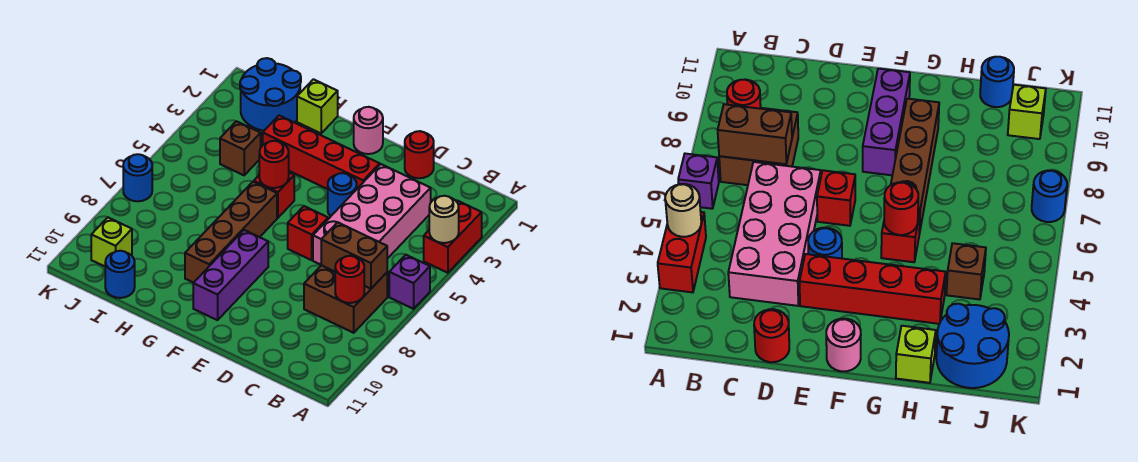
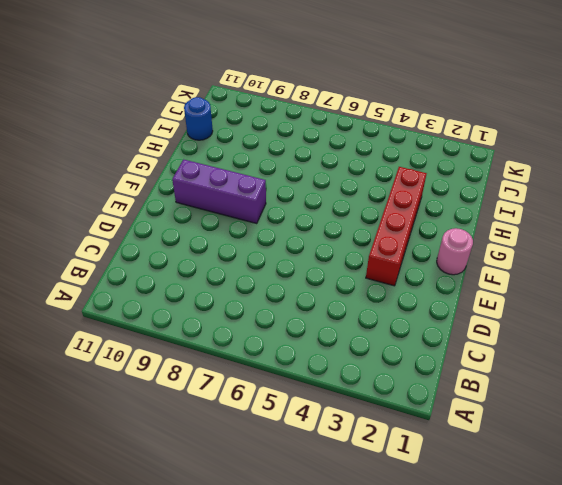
none -> red 1x2 brick [424,201,482,273]
none -> purple 1x1 brick [389,255,430,309]
none -> brown 2x2 brick [304,265,387,333]

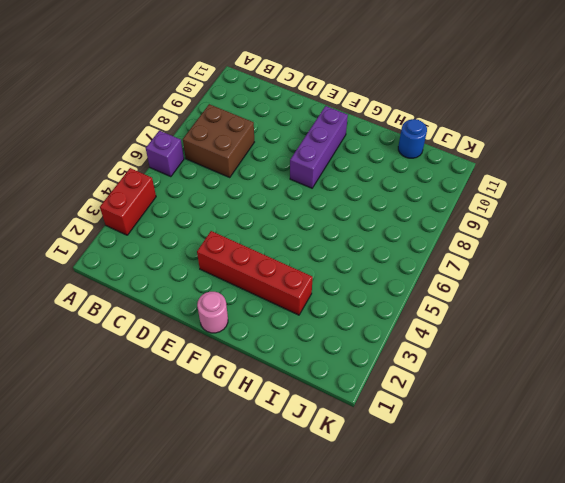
none -> pink 2x4 brick [313,164,431,265]
none -> red 1x1 round brick [405,131,434,178]
none -> blue 1x1 round brick [328,173,357,216]

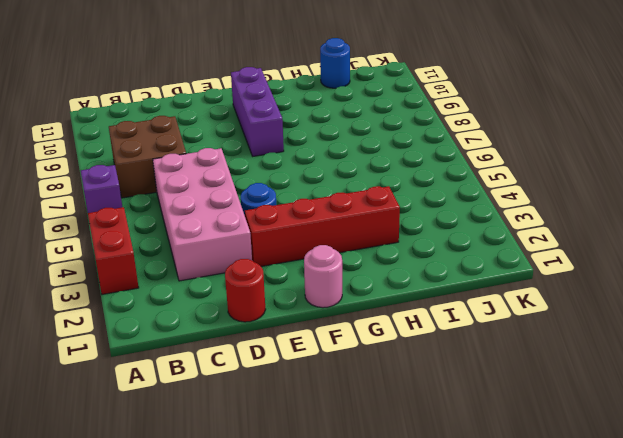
none -> red 1x1 brick [288,206,328,260]
none -> red 1x1 brick [254,173,294,218]
none -> brown 1x4 brick [185,182,277,283]

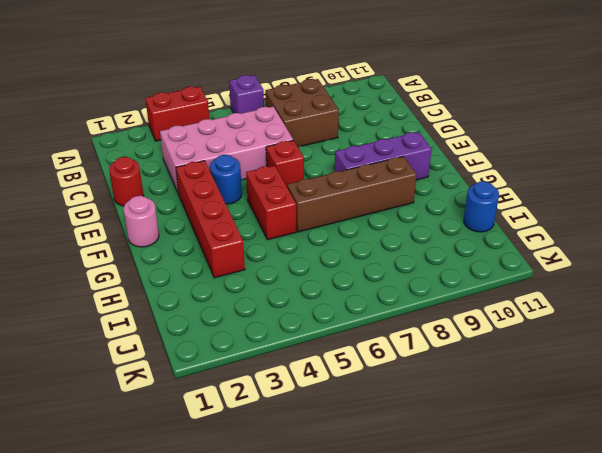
red 1x2 brick [246,165,296,240] -> red 1x1 brick [254,173,294,218]
none -> lime 1x1 brick [297,79,338,133]
none -> blue 2x2 round brick [240,58,301,131]
none -> brown 1x1 brick [220,121,261,175]

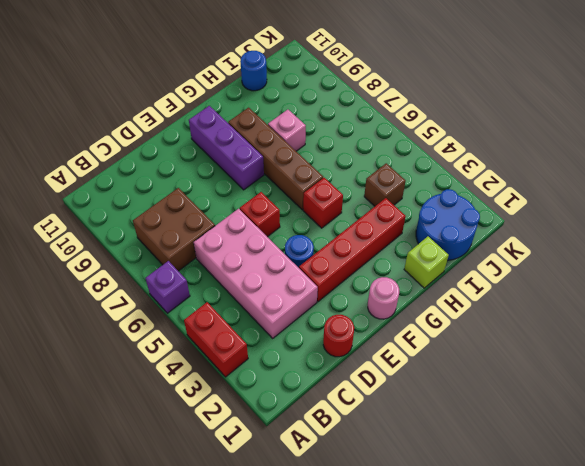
pink 1x1 brick [268,110,306,151] -> none
none -> lime 1x1 brick [91,217,132,266]
none -> blue 1x1 round brick [123,154,152,201]
none -> tan 1x1 round brick [429,196,459,243]

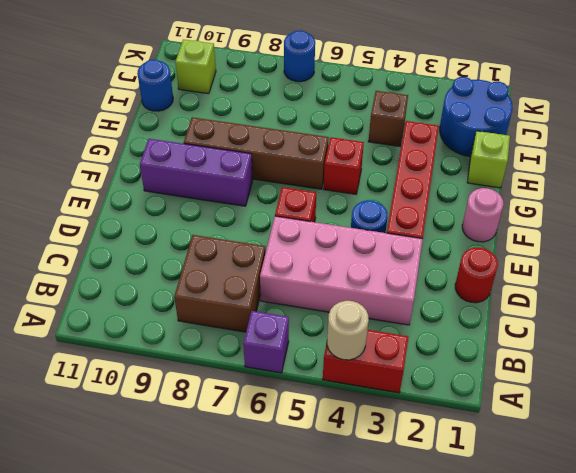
none -> brown 1x2 brick [321,222,387,289]
none -> red 1x1 round brick [335,256,364,303]
none -> red 1x1 round brick [259,141,289,188]

